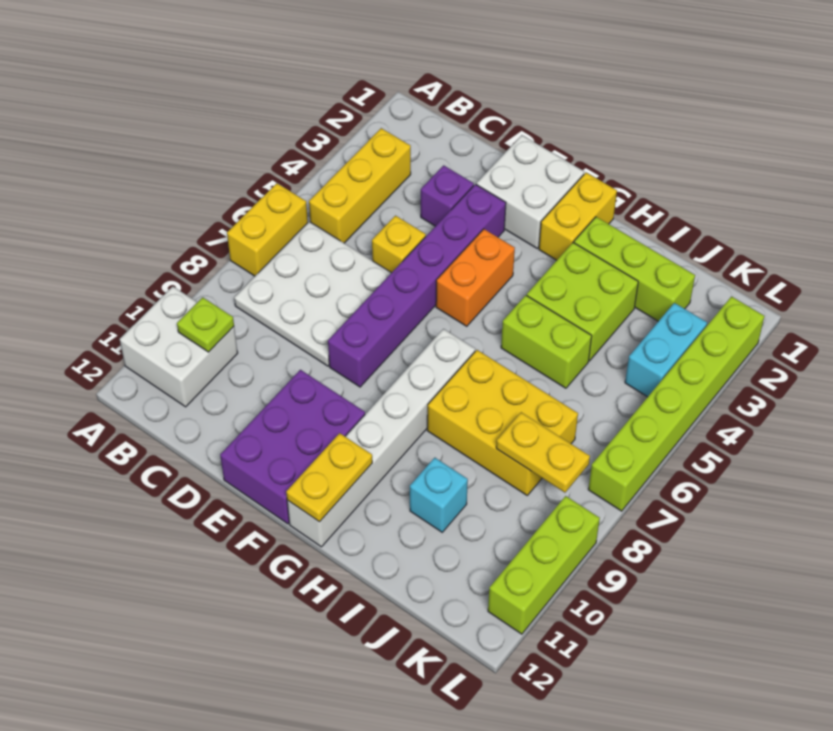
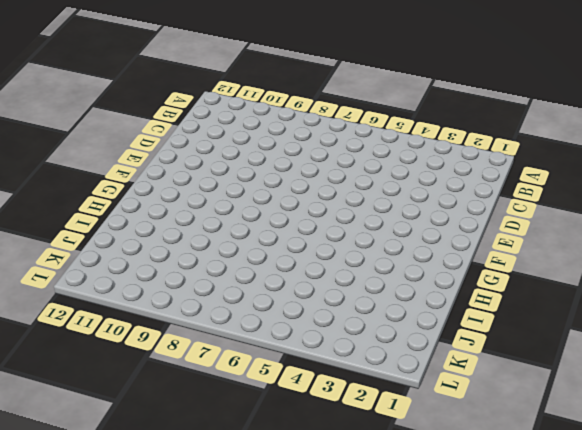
none -> yellow 1x2 brick [227,183,308,276]
none -> white 2x2 brick [120,286,238,407]
none -> yellow 1x3 brick [309,128,411,243]

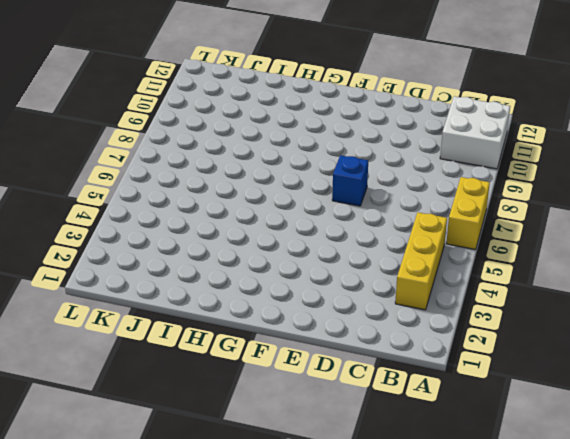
blue 1x1 brick [332,155,368,206] -> purple 1x6 brick [328,184,506,387]
none -> white 3x3 plate [234,222,391,366]
none -> purple 1x1 brick [421,165,474,226]
none -> yellow 1x1 brick [372,216,426,273]

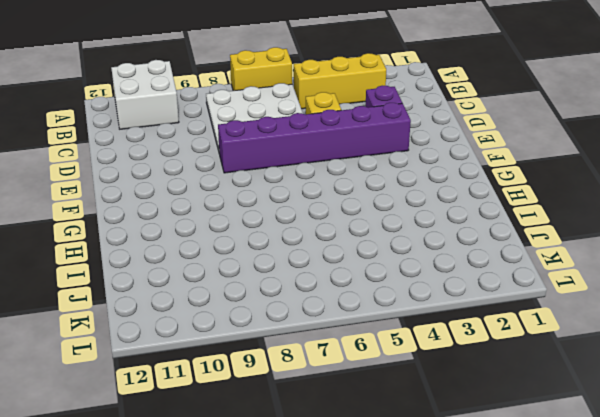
none -> white 2x2 brick [476,135,584,248]
none -> purple 2x3 brick [220,370,365,524]
none -> orange 1x2 brick [436,229,515,326]

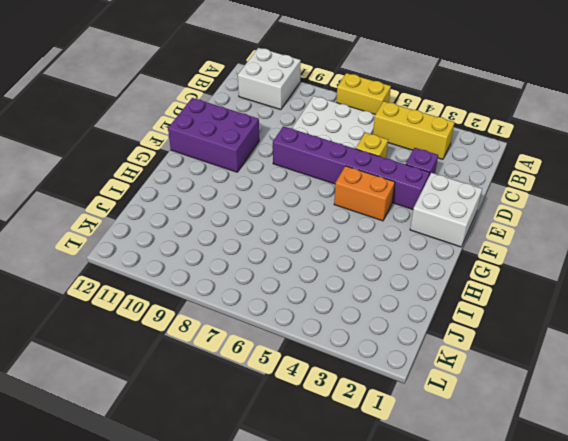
none -> yellow 1x2 brick [539,173,617,260]
none -> white 1x6 brick [287,329,475,547]
none -> lime 1x3 brick [574,217,695,321]

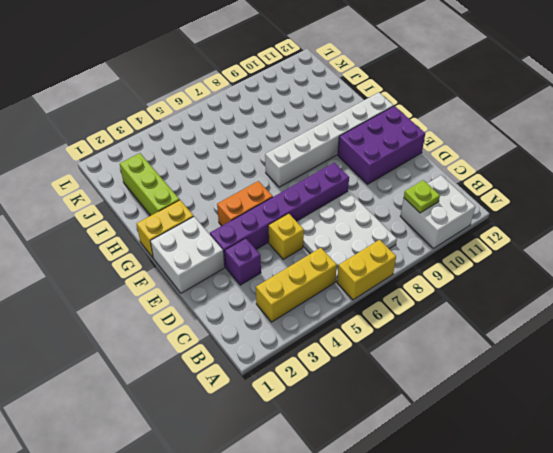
none -> lime 2x2 brick [527,243,638,361]
none -> lime 1x2 brick [501,295,592,388]
none -> yellow 2x3 brick [427,350,578,495]

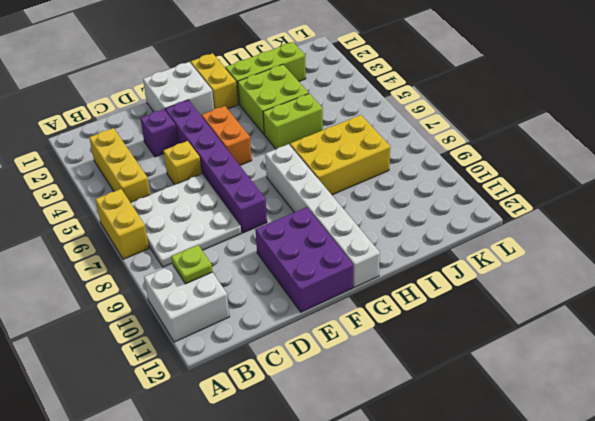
none -> cyan 1x1 brick [410,458,468,532]
none -> cyan 1x2 brick [625,303,707,397]
none -> lime 1x6 brick [588,297,764,511]

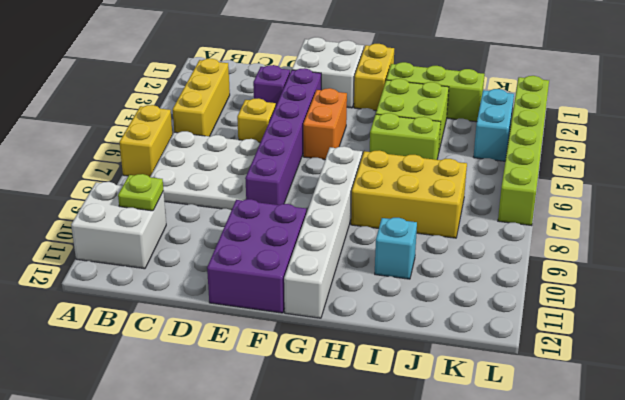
none -> lime 1x3 brick [488,496,600,634]
none -> yellow 1x2 plate [286,433,372,522]
none -> yellow 1x2 plate [496,412,590,493]

